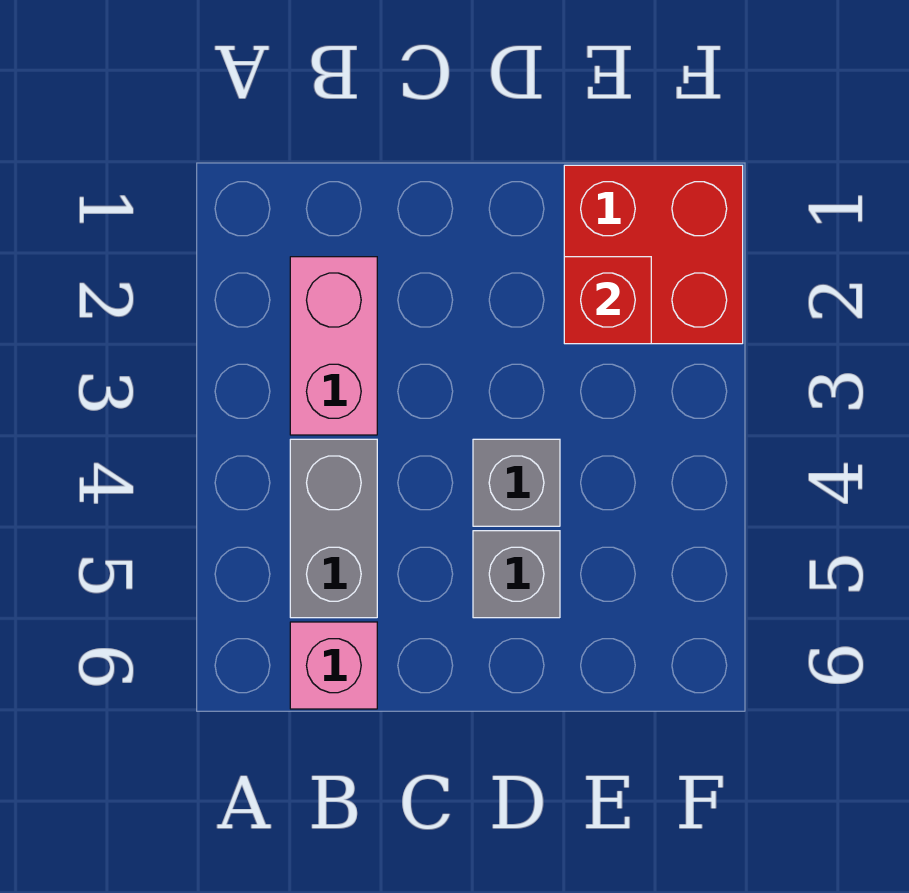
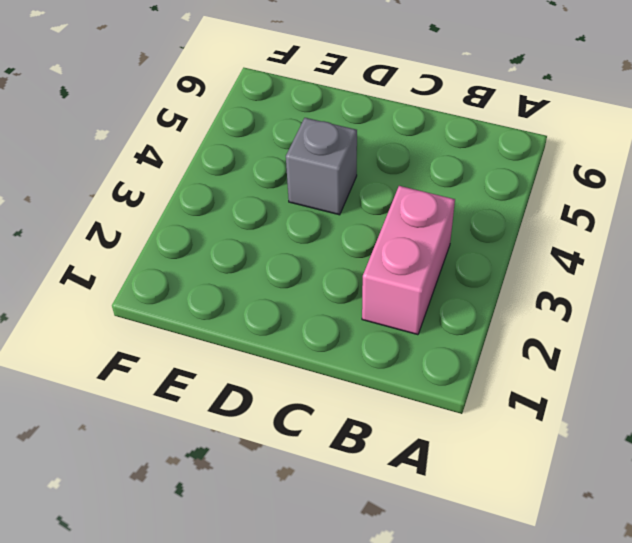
none -> grey 1x2 brick [290,439,377,618]
none -> pink 1x1 brick [290,622,377,709]

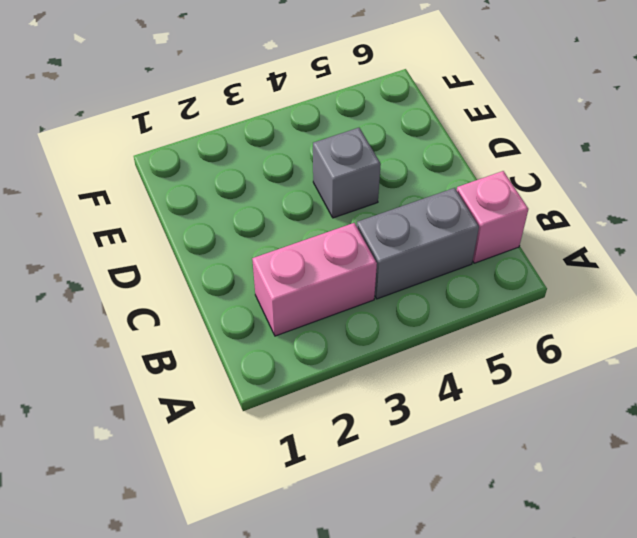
none -> grey 1x1 brick [473,531,560,618]
none -> red 2x2 brick [564,165,743,344]

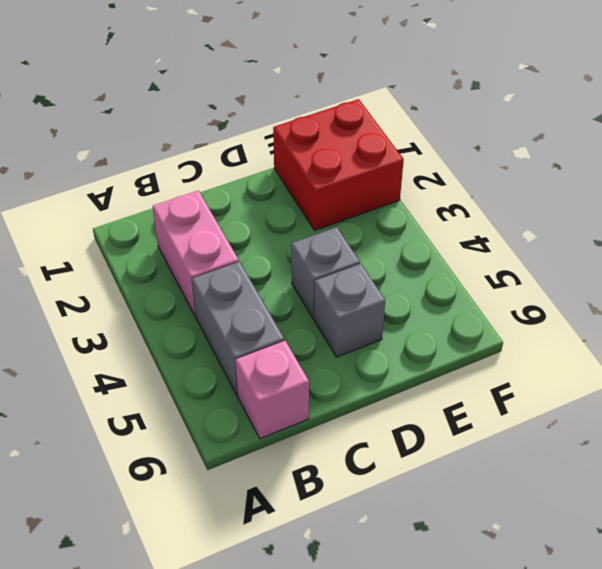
none -> red 1x1 brick [564,257,651,344]

